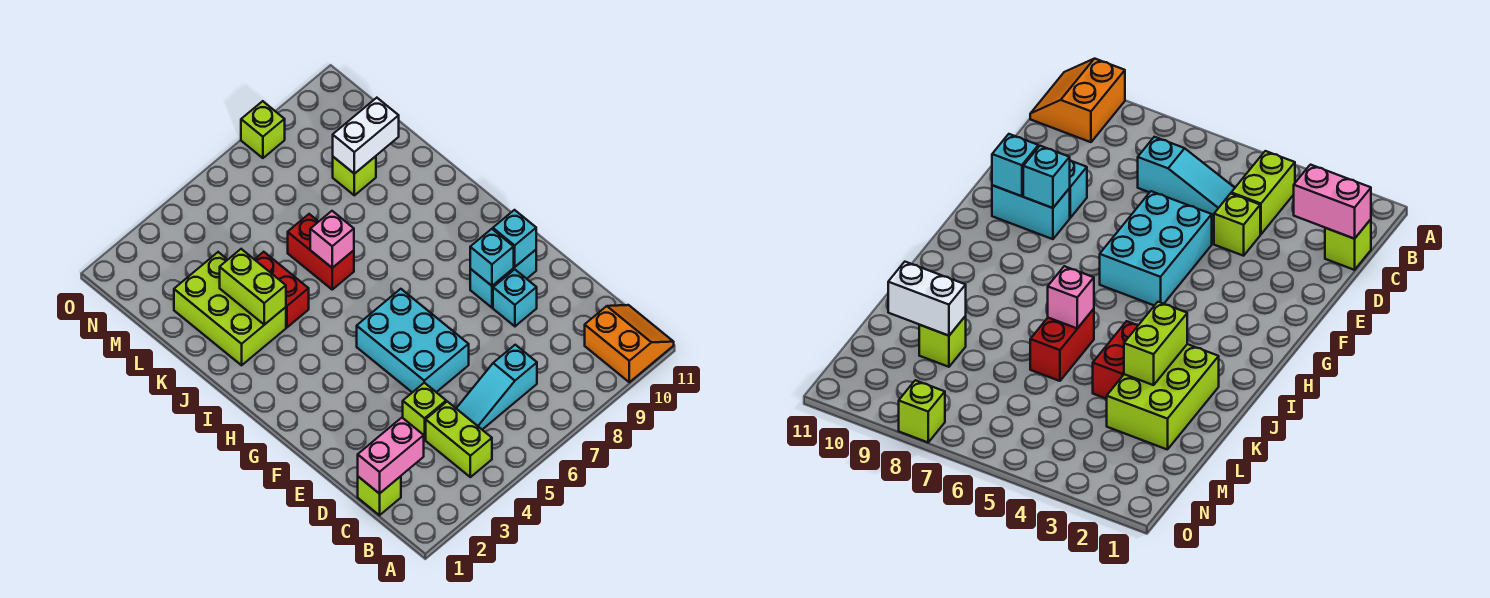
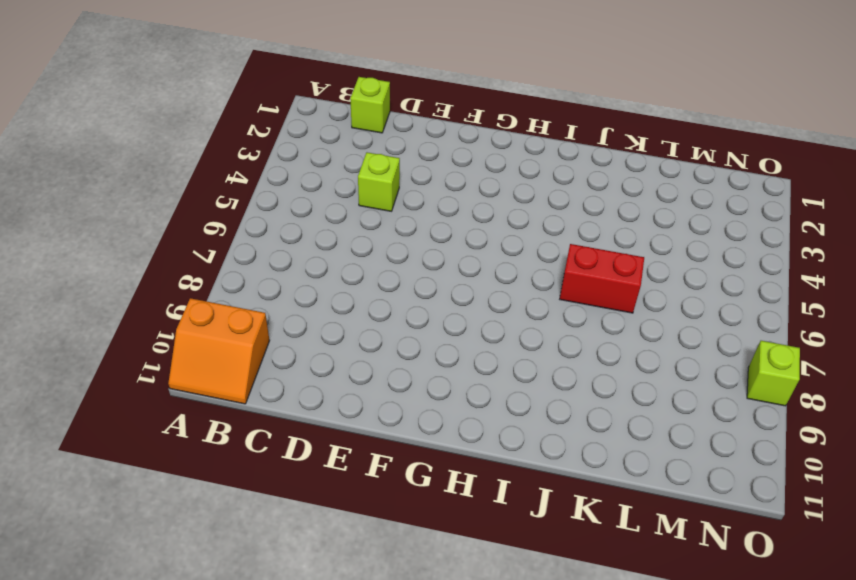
none -> lime 1x2 brick [426,402,492,477]
none -> cyan 1x3 slope [456,345,537,430]
none -> cyan 2x3 brick [357,289,469,392]

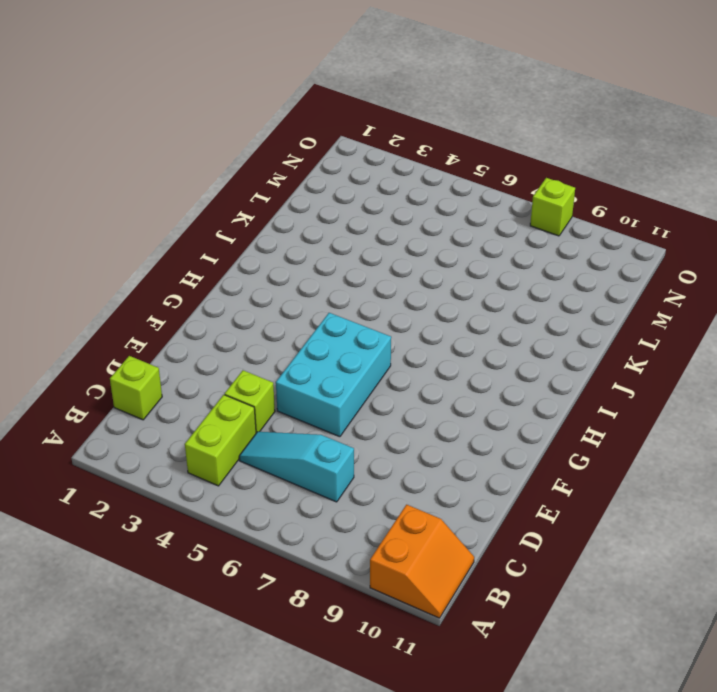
none -> cyan 1x1 brick [493,269,537,326]
none -> cyan 1x2 brick [470,250,536,308]
none -> lime 2x3 brick [174,252,286,365]

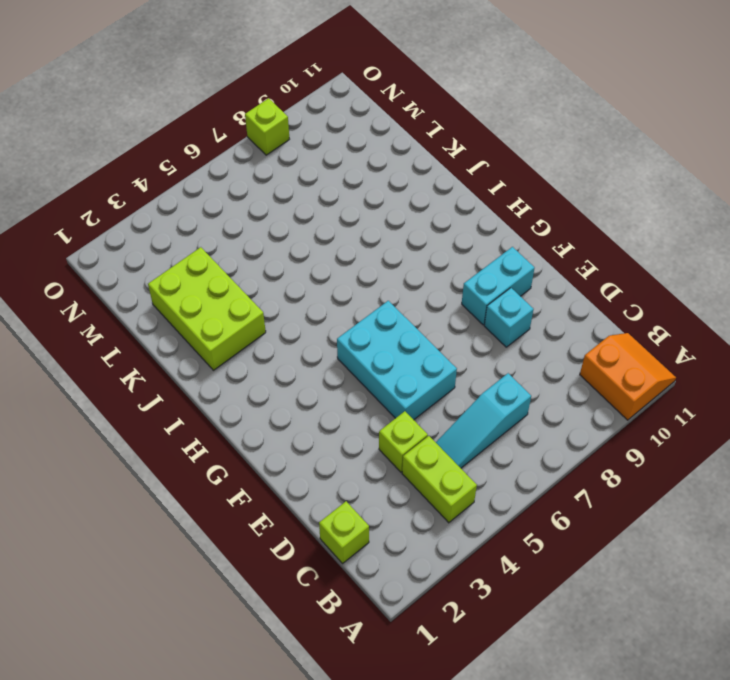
none -> red 1x2 brick [254,252,309,327]
none -> red 1x2 brick [288,214,354,289]
none -> lime 1x1 brick [333,156,376,195]

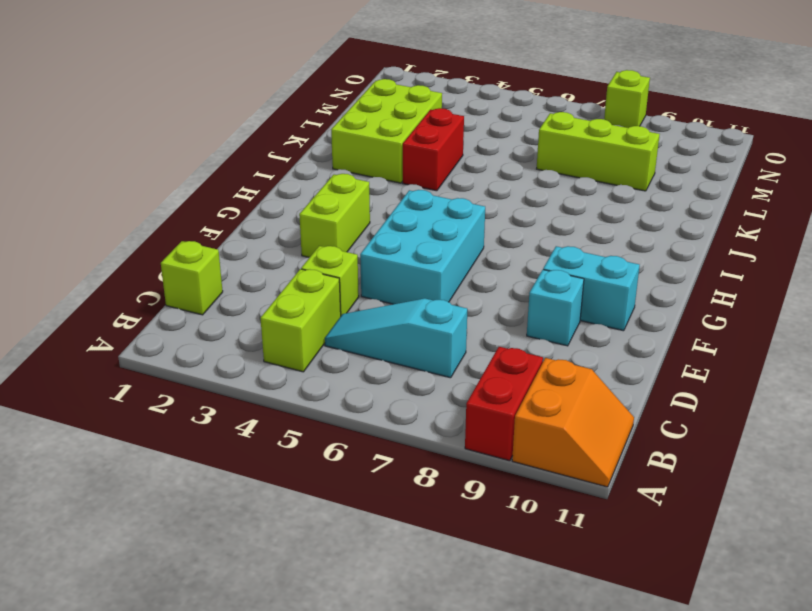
red 1x2 brick [465,347,543,461] -> red 1x2 brick moved to [288,214,354,289]
lime 1x2 brick [299,174,370,257] -> lime 1x2 brick moved to [220,249,286,325]
lime 1x3 brick [537,112,660,191] -> lime 1x1 brick [333,156,376,195]
none -> pink 1x2 brick [358,418,424,494]
none -> cyan 1x1 brick [470,229,514,286]
none -> cyan 1x1 brick [493,210,536,267]

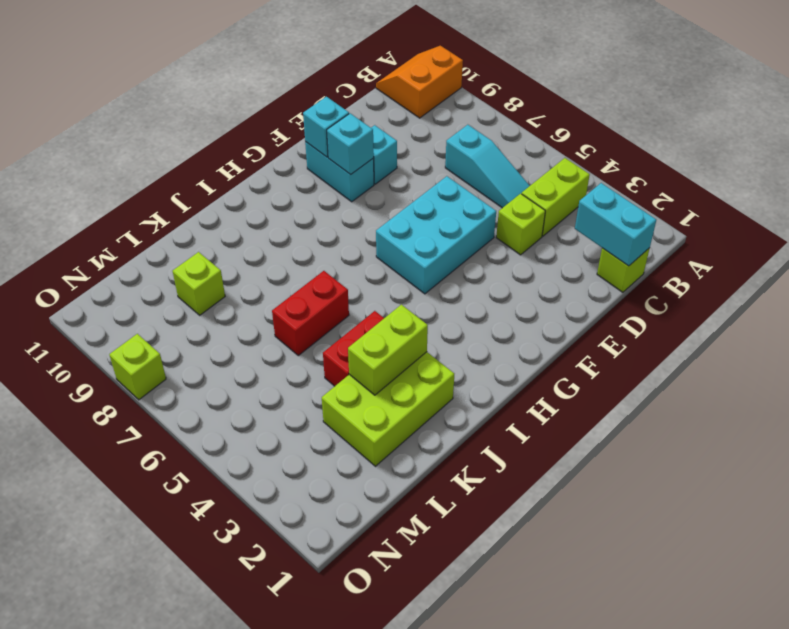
cyan 1x2 brick [575,183,656,266] -> pink 1x2 brick [358,418,424,494]
none -> pink 1x1 brick [310,211,354,268]
none -> white 1x2 brick [333,98,399,174]

